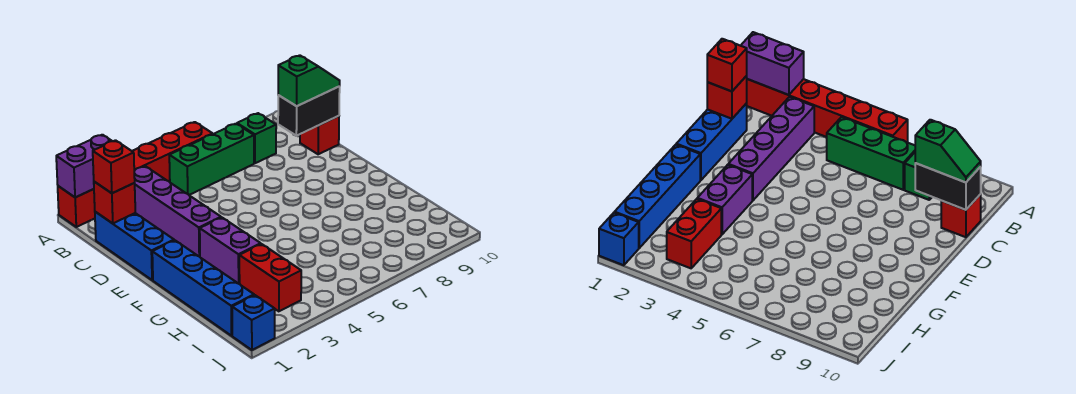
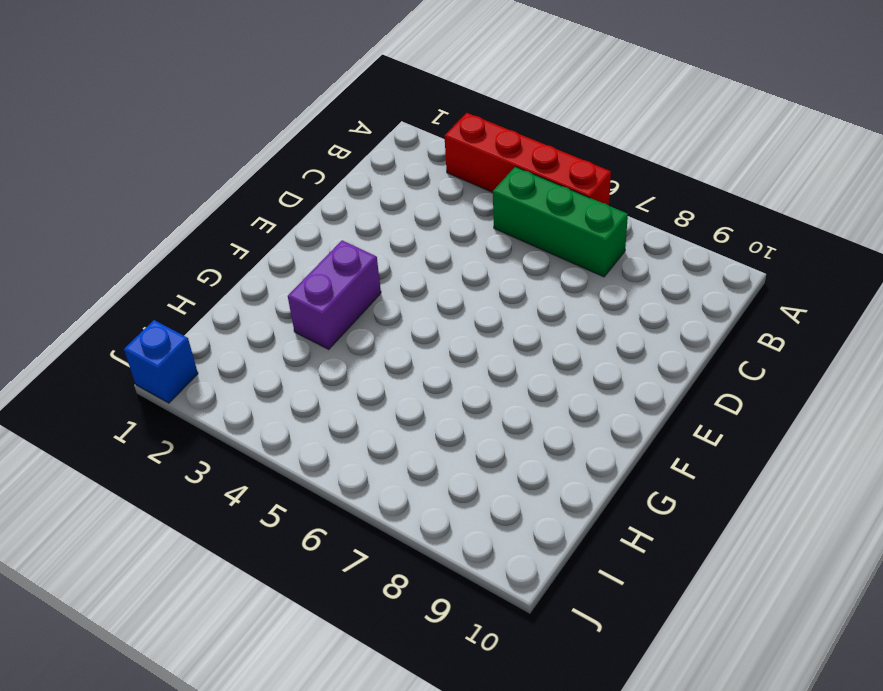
red 1x4 brick [444,113,611,205] -> red 1x6 brick [58,122,212,227]
none -> purple 1x4 brick [134,166,221,257]
none -> green 1x1 brick [237,113,276,163]
none -> blue 1x3 brick [95,212,174,280]

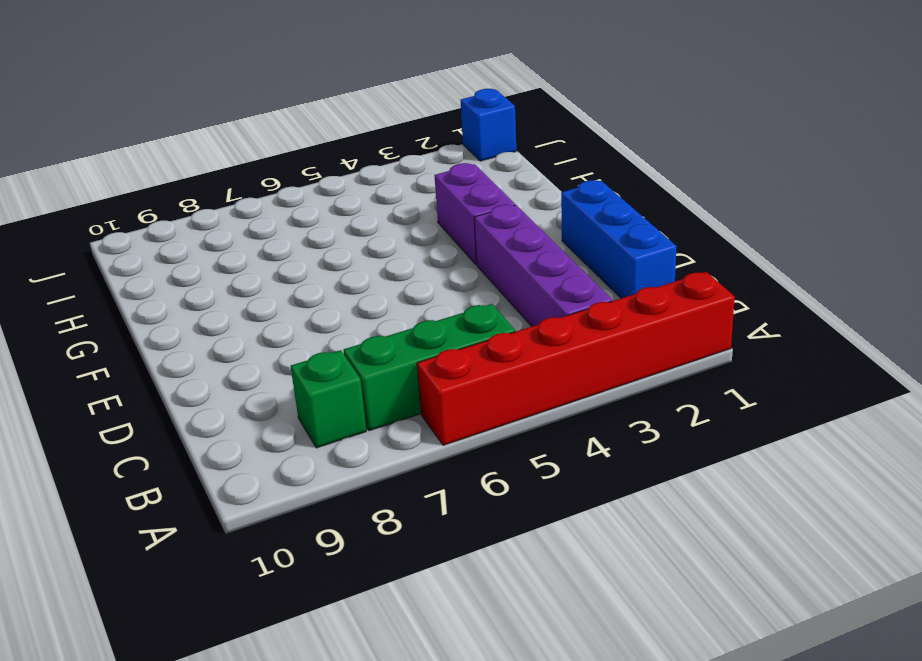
none -> red 1x1 brick [300,116,339,154]
none -> blue 1x4 brick [152,240,254,336]
none -> red 1x2 brick [239,244,301,311]

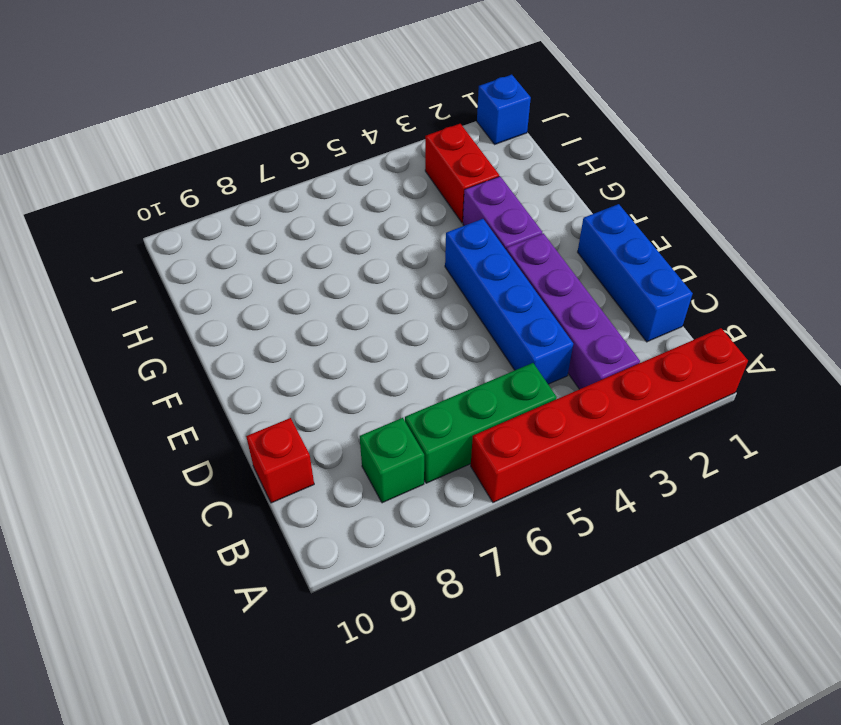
blue 1x4 brick [445,219,573,384] -> blue 1x4 brick moved to [152,240,254,336]
none -> purple 1x2 brick [56,135,111,198]
none -> red 1x1 brick [94,182,135,223]
none -> black 1x2 brick [278,87,340,136]

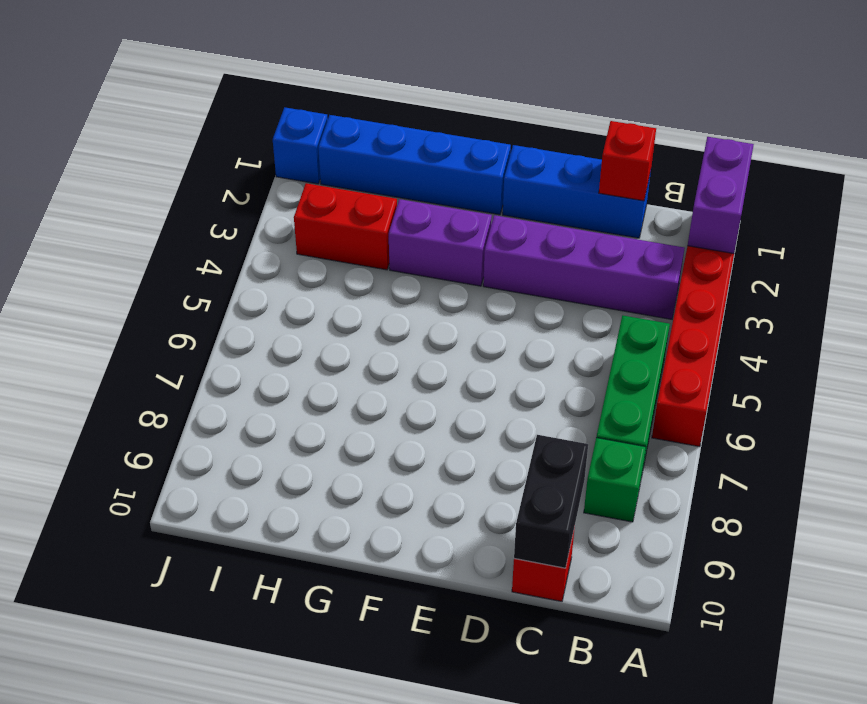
none -> red 1x1 brick [93,140,135,193]
none -> green 1x2 slope [278,55,340,106]

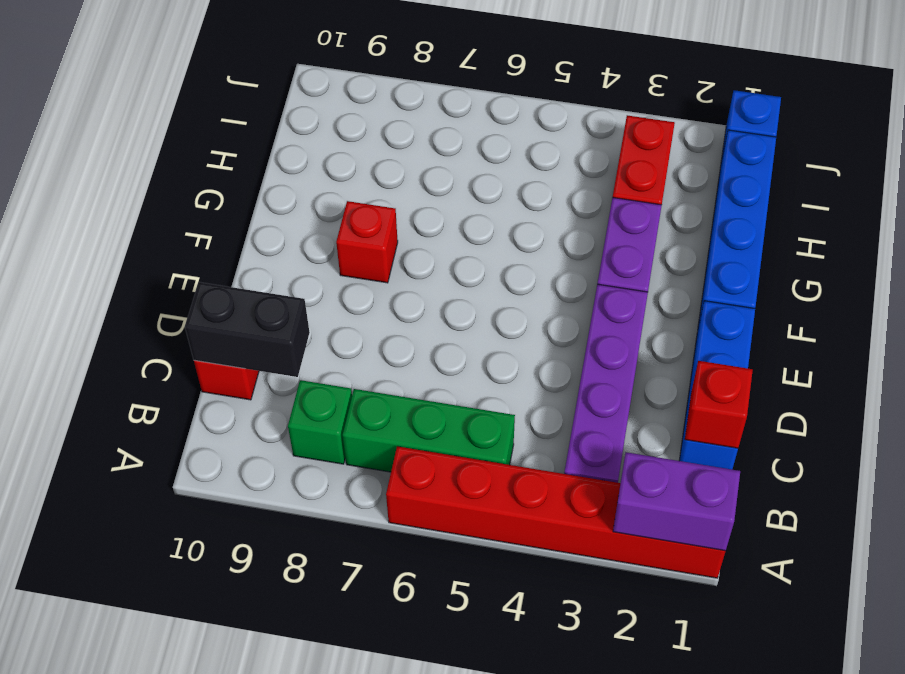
red 1x1 brick [336,201,398,283] -> red 1x1 brick moved to [93,140,135,193]
none -> green 1x2 slope [278,55,340,106]

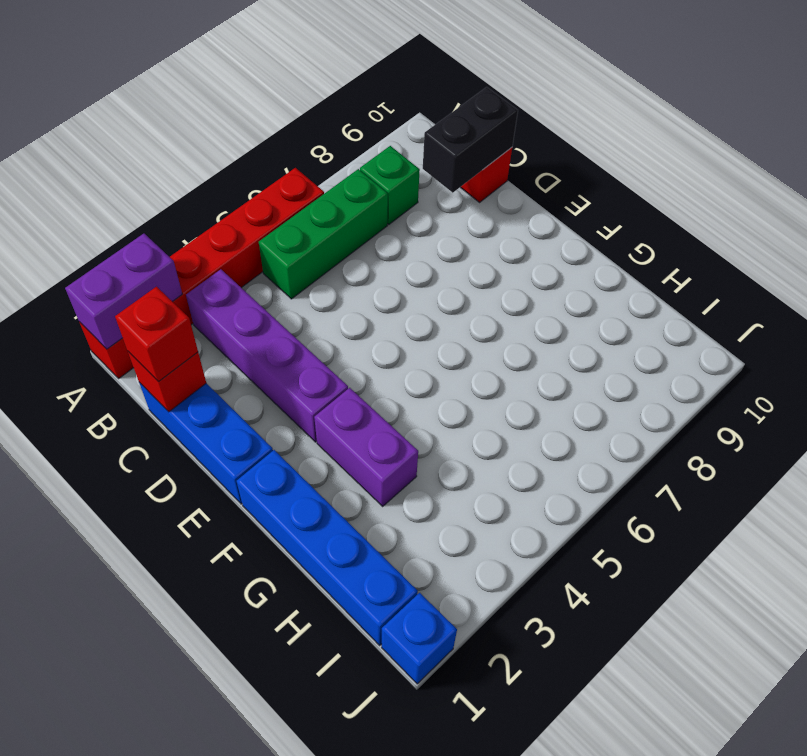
none -> red 1x2 brick [239,244,301,311]
none -> green 1x2 slope [278,55,340,106]

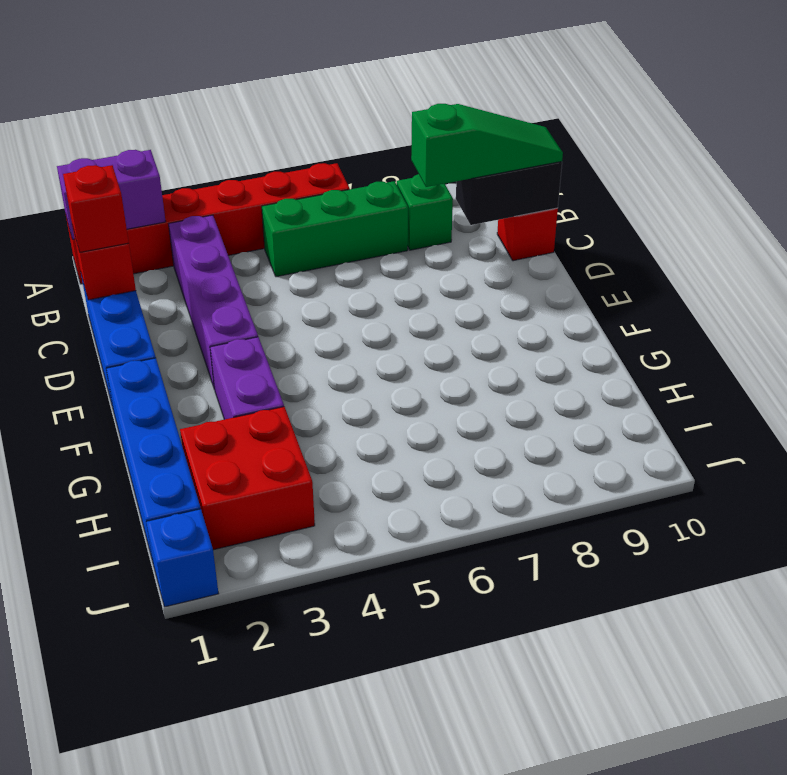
green 1x3 slope [411,104,563,187] -> green 1x2 slope [278,55,340,106]
red 2x2 brick [180,407,315,550] -> red 1x2 brick [239,244,301,311]

